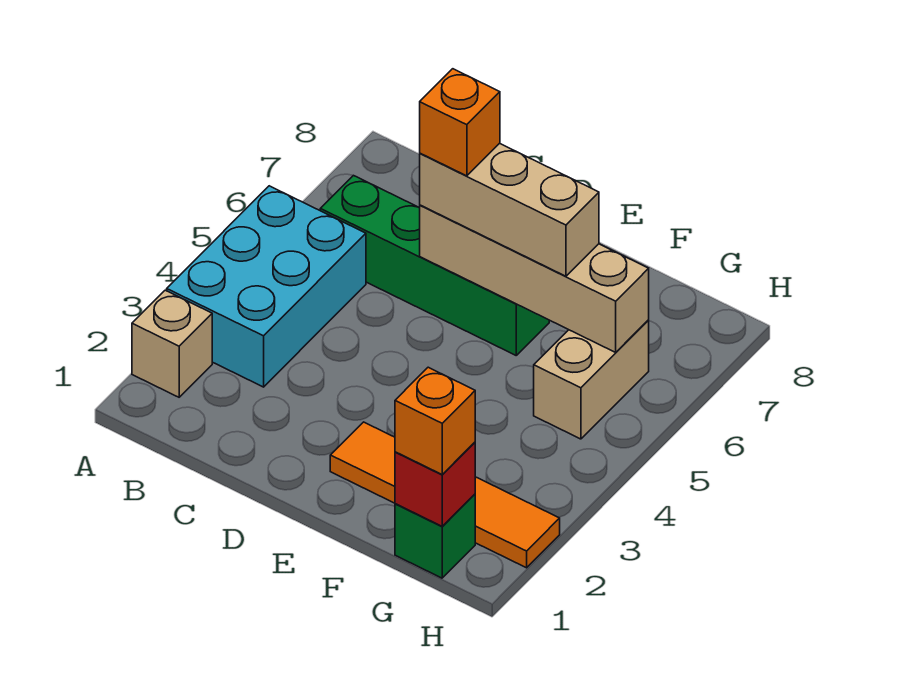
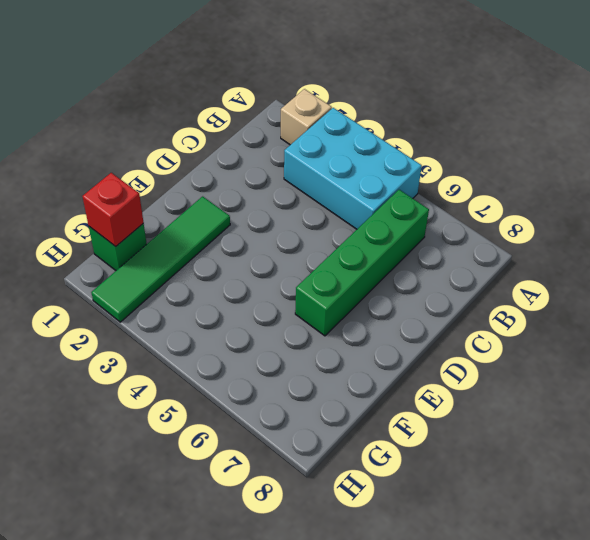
green 1x4 tile [91,196,230,322] -> orange 1x4 tile [330,422,560,568]
none -> tan 1x2 brick [534,320,649,439]
none -> tan 1x4 brick [420,205,649,352]

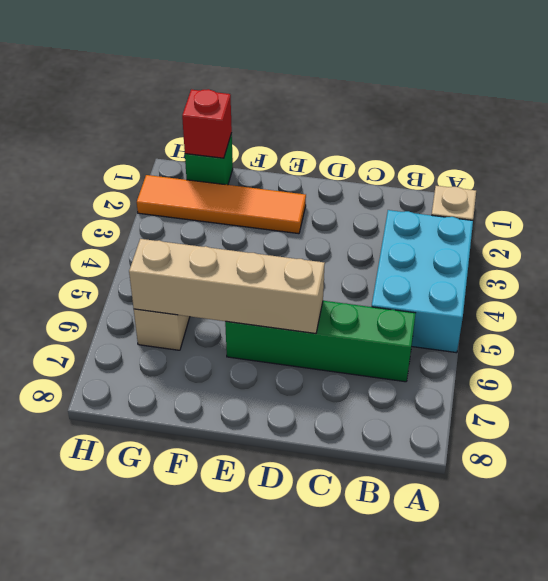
none -> tan 1x3 brick [420,143,599,276]
none -> orange 1x1 brick [395,367,475,475]

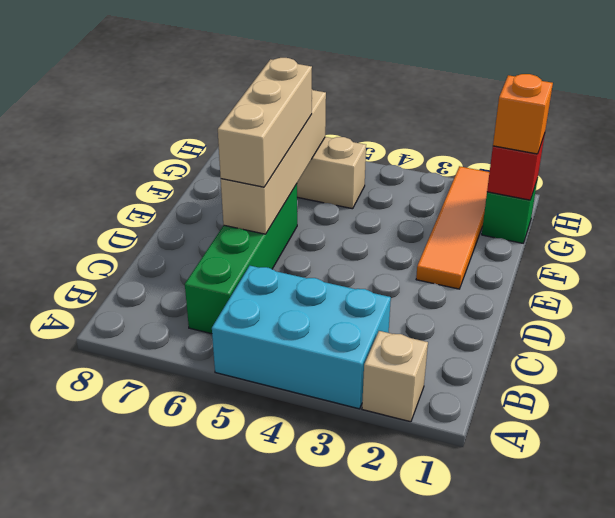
none -> orange 1x1 brick [420,69,500,176]

